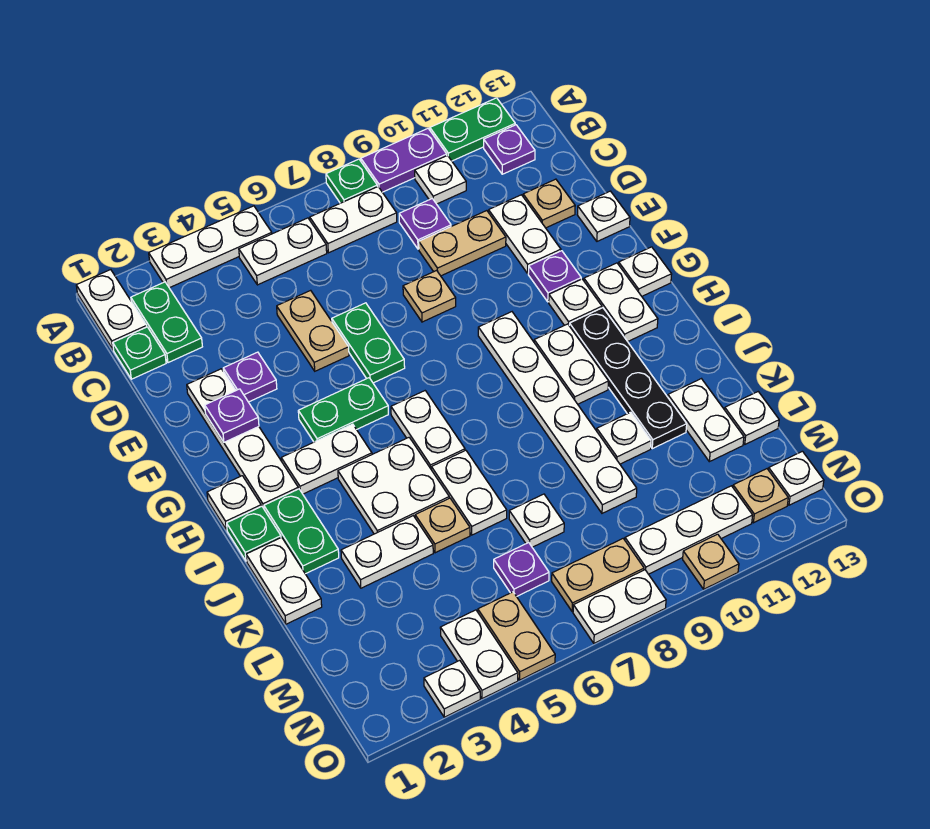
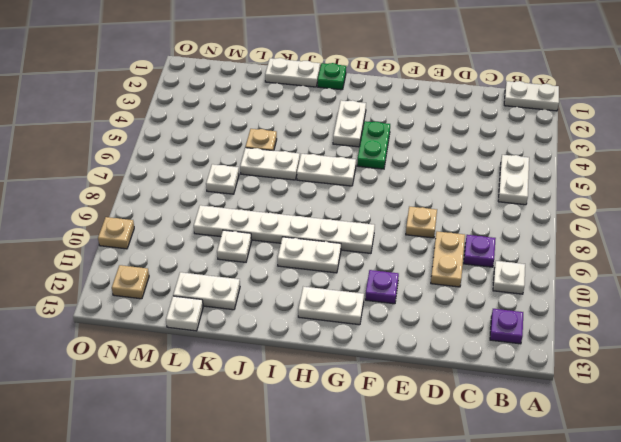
none -> white 1x3 plate [149,206,272,288]
none -> green 1x1 plate [326,159,377,203]
none -> purple 1x2 plate [361,129,447,192]
none -> green 1x2 plate [430,98,515,161]

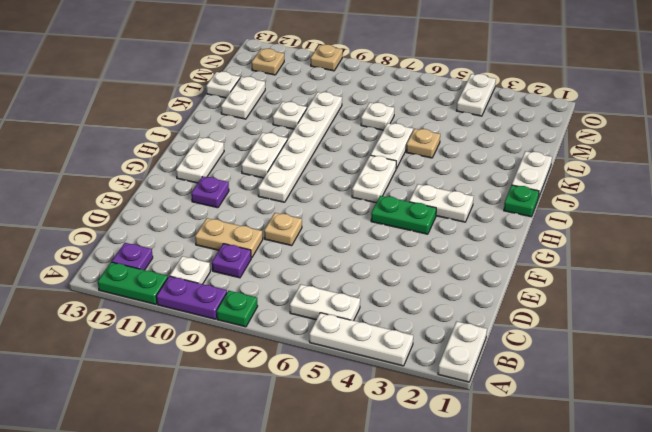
none -> green 1x2 plate [131,282,202,363]
none -> white 1x2 plate [310,187,397,253]
none -> green 1x1 plate [113,327,166,379]
none -> tan 1x2 plate [277,290,349,371]

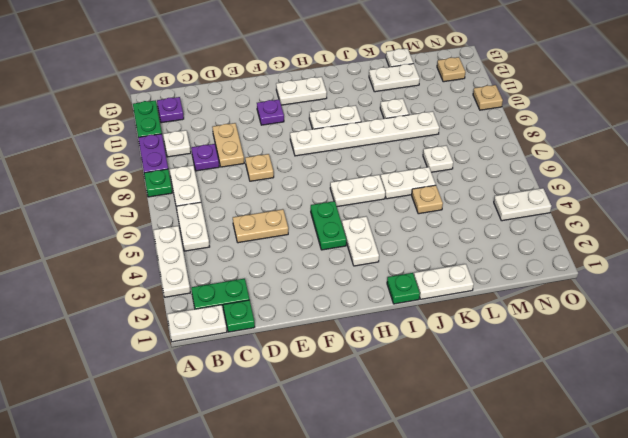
none -> white 1x2 plate [489,195,561,274]
none -> tan 1x1 plate [523,179,575,228]
none -> white 1x4 plate [187,369,298,508]
none -> purple 1x1 plate [223,352,277,402]

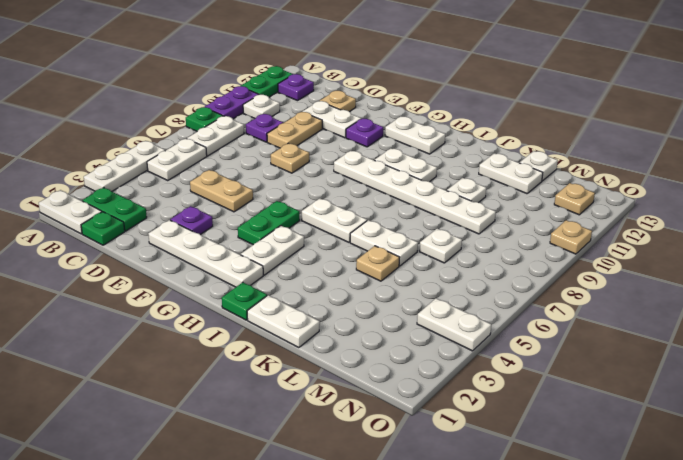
none -> green 1x2 plate [332,303,405,383]
none -> white 1x1 plate [577,191,630,241]
none -> white 1x1 plate [549,279,602,325]
none -> white 1x1 plate [619,247,672,296]

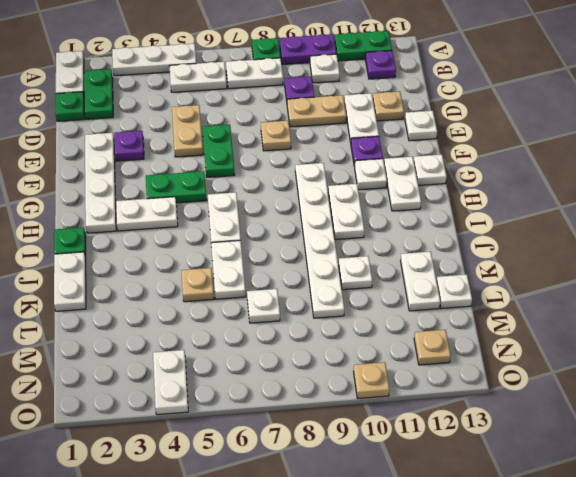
none -> white 1x1 plate [207,476,261,530]
none -> black 1x4 plate [569,308,687,449]
none -> green 1x2 plate [264,489,339,574]
none -> white 2x2 plate [338,438,449,534]

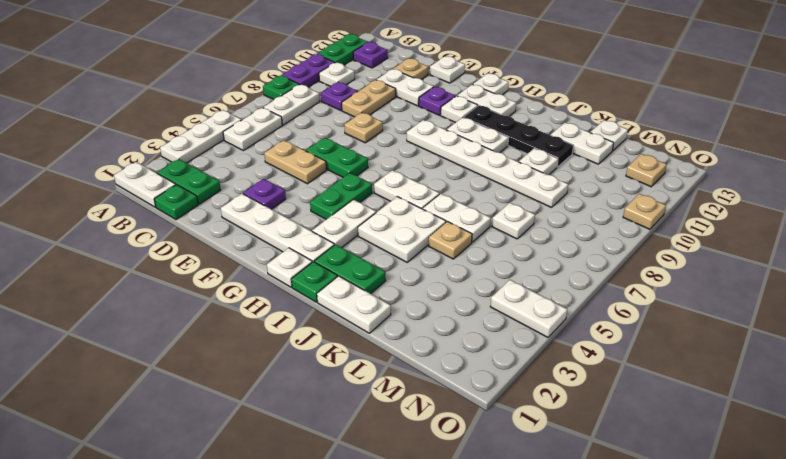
none -> white 1x2 plate [341,516,433,588]
none -> purple 1x1 plate [494,543,549,597]
none -> tan 1x2 plate [478,592,555,680]
none -> tan 1x2 plate [552,539,644,612]

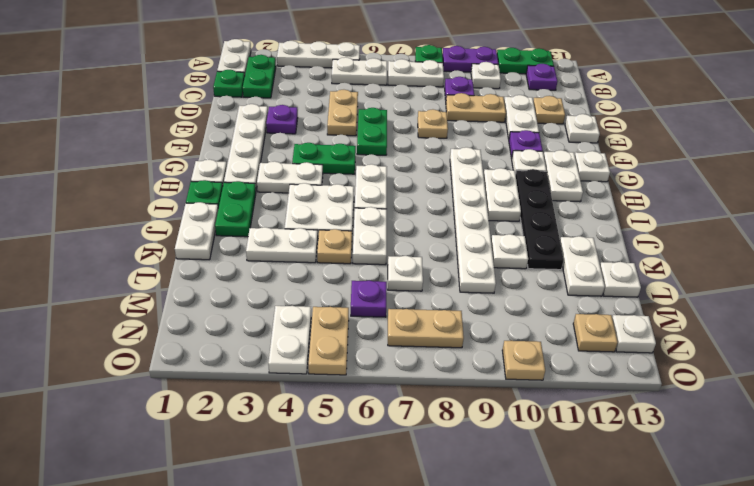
none -> white 1x3 plate [625,486,753,574]
none -> white 1x1 plate [424,660,480,717]
none -> white 1x2 plate [573,570,666,643]
none -> purple 1x1 plate [205,389,259,442]

